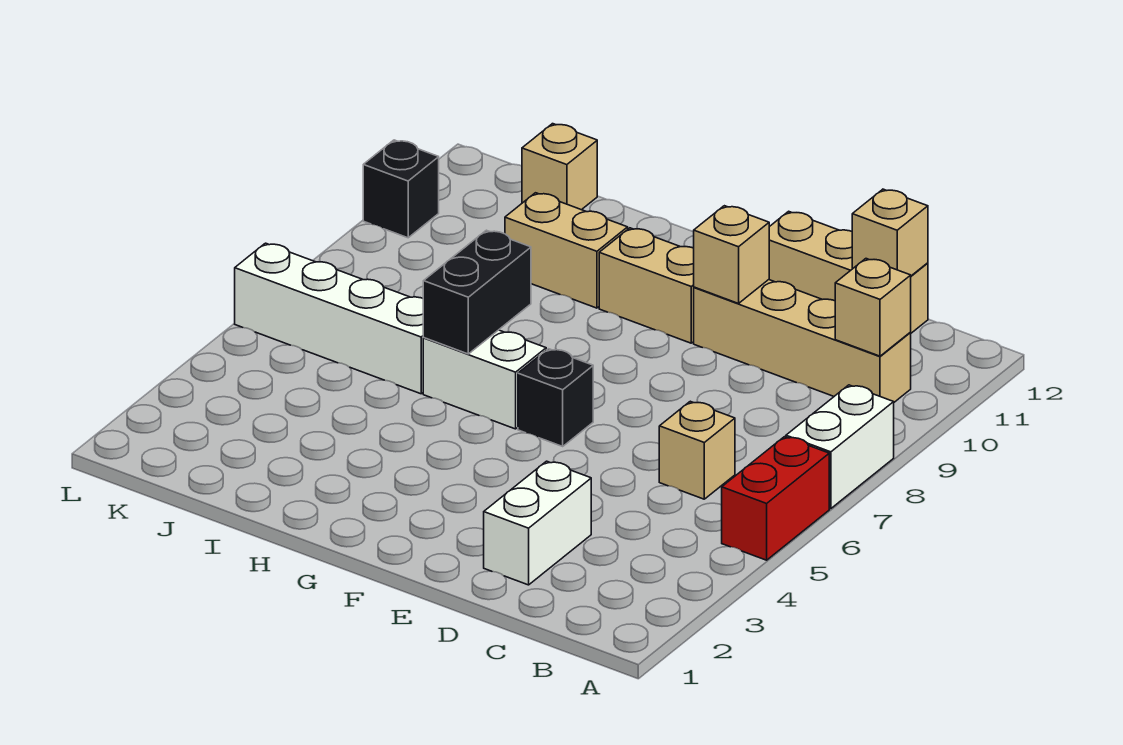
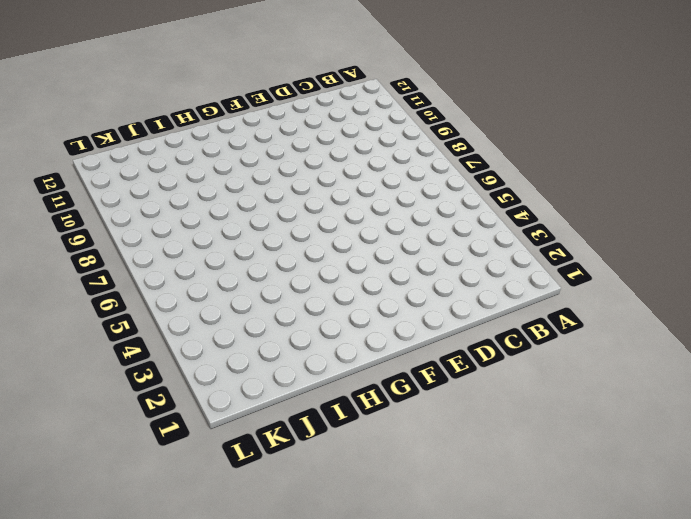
none -> red 1x2 brick [722,437,829,560]
none -> white 1x2 brick [786,385,894,509]
none -> tan 1x4 brick [694,280,911,402]

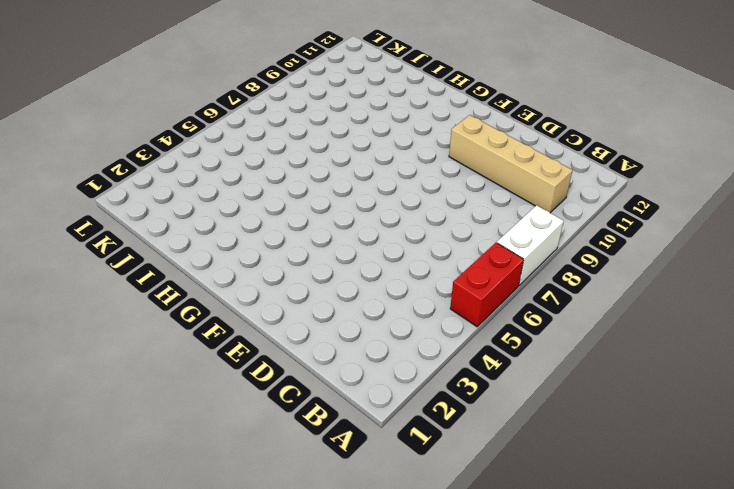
none -> tan 1x1 brick [659,401,735,499]
none -> tan 1x3 brick [769,211,928,333]
none -> white 1x2 brick [484,461,591,585]

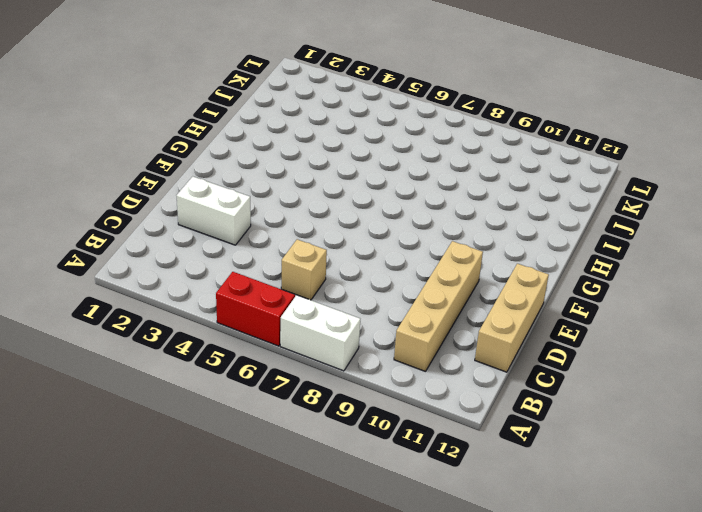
none -> black 1x1 brick [518,349,593,446]
none -> tan 1x2 brick [599,228,694,343]
none -> white 1x2 brick [423,330,546,429]

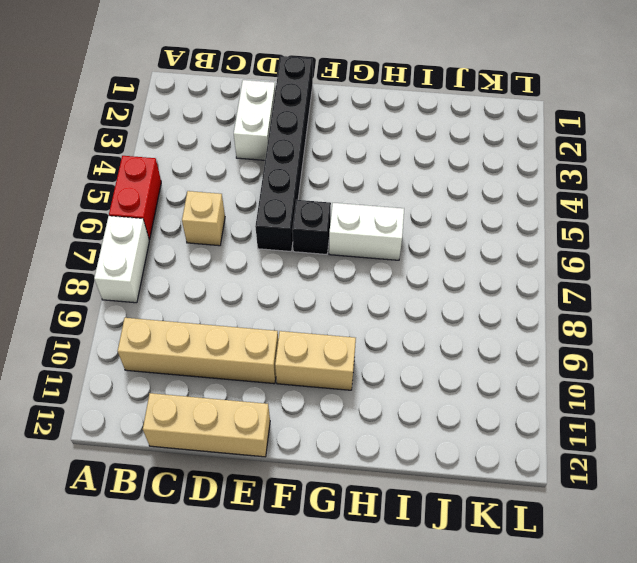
black 1x6 brick [255,56,313,251] -> none
none -> tan 1x2 brick [505,193,628,308]
none -> white 1x4 brick [235,243,424,394]
none -> tan 1x1 brick [522,124,597,210]

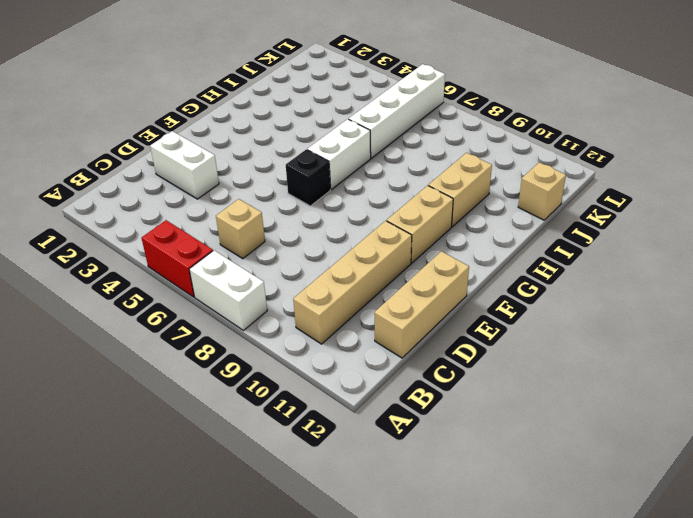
none -> black 1x1 brick [363,140,439,238]
none -> tan 1x1 brick [835,259,911,356]
none -> tan 1x1 brick [852,189,928,276]

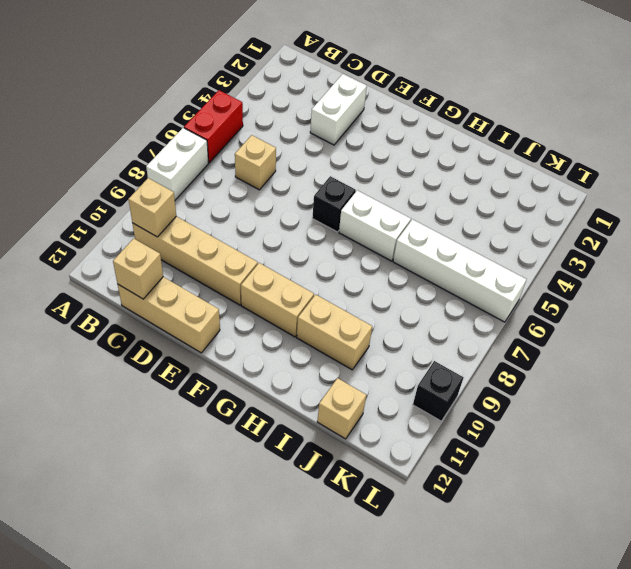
none -> tan 1x1 brick [694,206,769,304]
none -> black 1x2 brick [423,230,531,354]

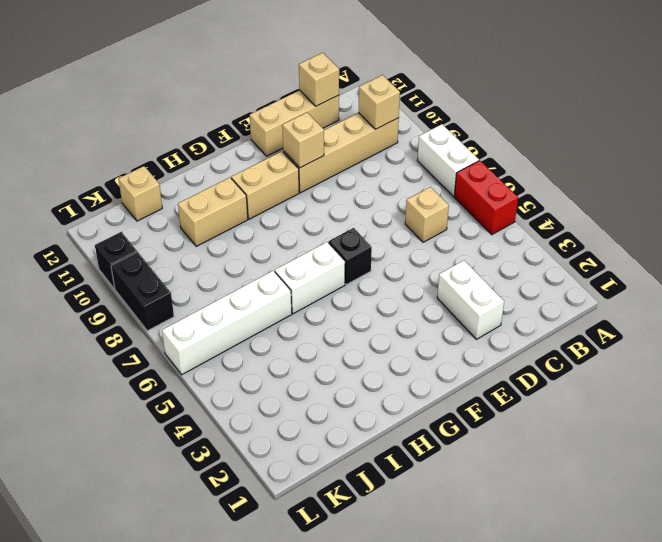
black 1x2 brick [111,252,174,331] -> black 1x2 brick moved to [423,230,531,354]

